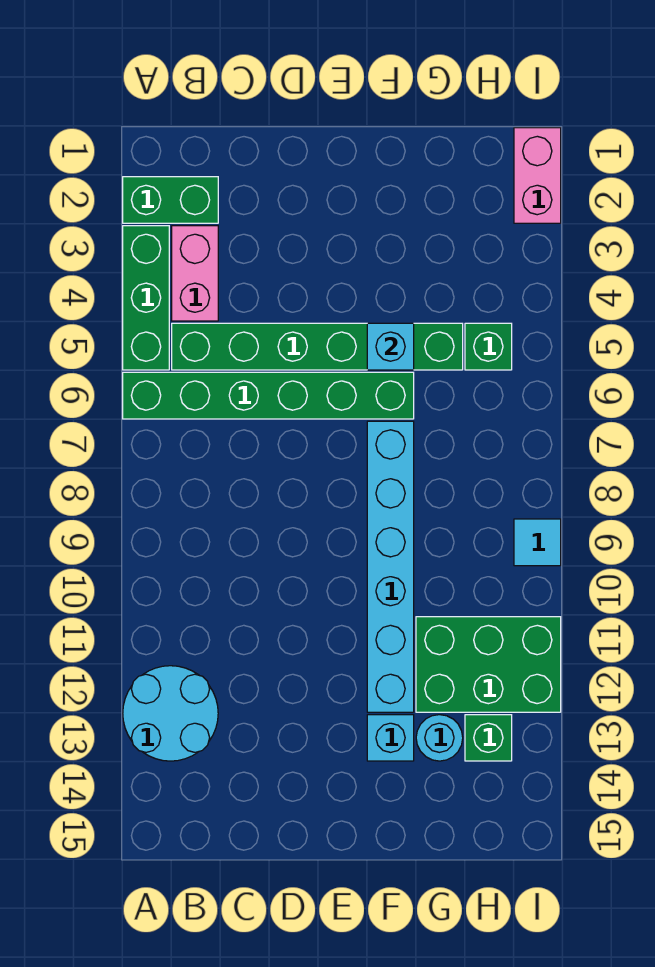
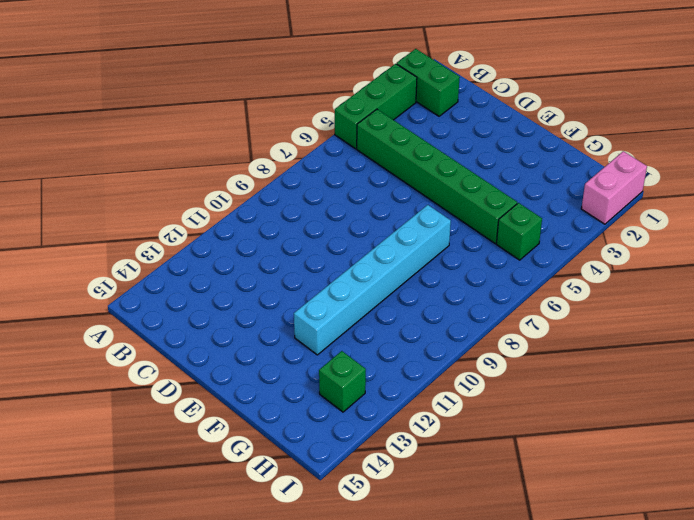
none -> green 1x6 brick [123,372,414,419]
none -> cyan 2x2 round brick [123,666,218,761]
none -> pink 1x2 brick [172,226,218,321]

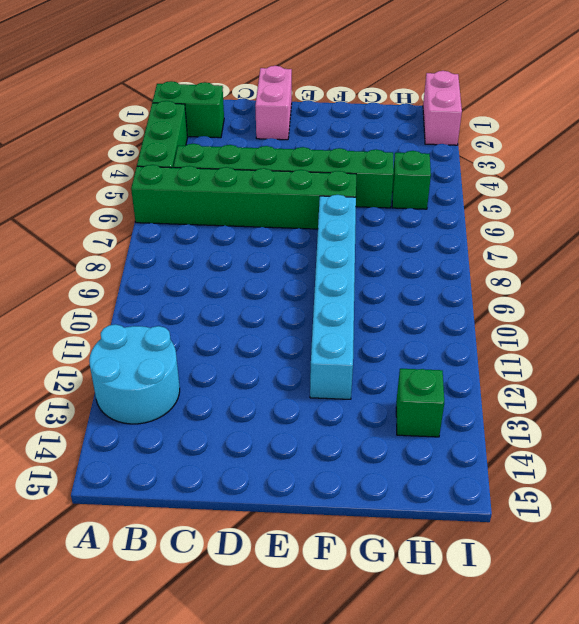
pink 1x2 brick [255,66,292,140] -> pink 1x2 brick moved to [172,226,218,321]
none -> cyan 1x1 brick [367,715,414,761]
none -> green 2x3 brick [416,617,561,712]
none -> cyan 1x1 round brick [416,715,463,761]

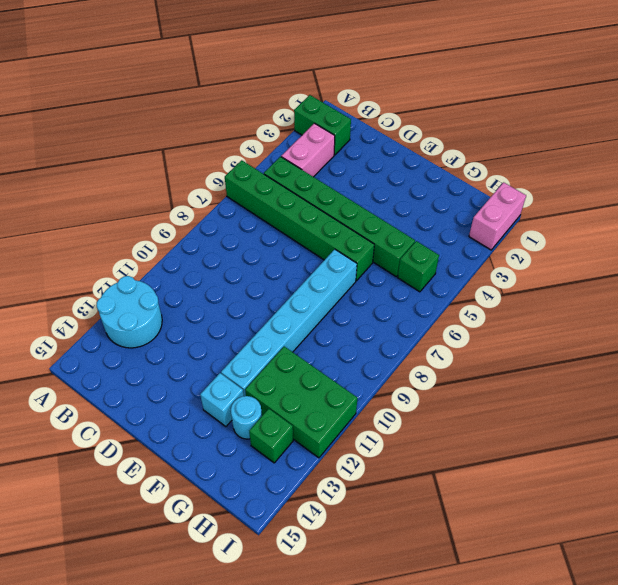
none -> green 1x3 brick [123,226,169,370]
none -> cyan 1x1 tile [514,519,561,566]
none -> cyan 1x1 brick [367,323,414,370]

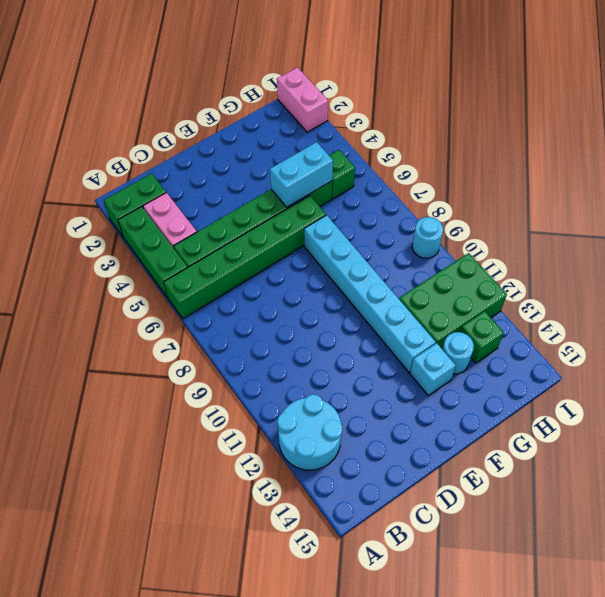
cyan 1x2 brick [270,142,333,207] -> cyan 1x1 brick [367,323,414,370]
cyan 1x1 round brick [412,217,443,258] -> cyan 1x1 tile [514,519,561,566]

